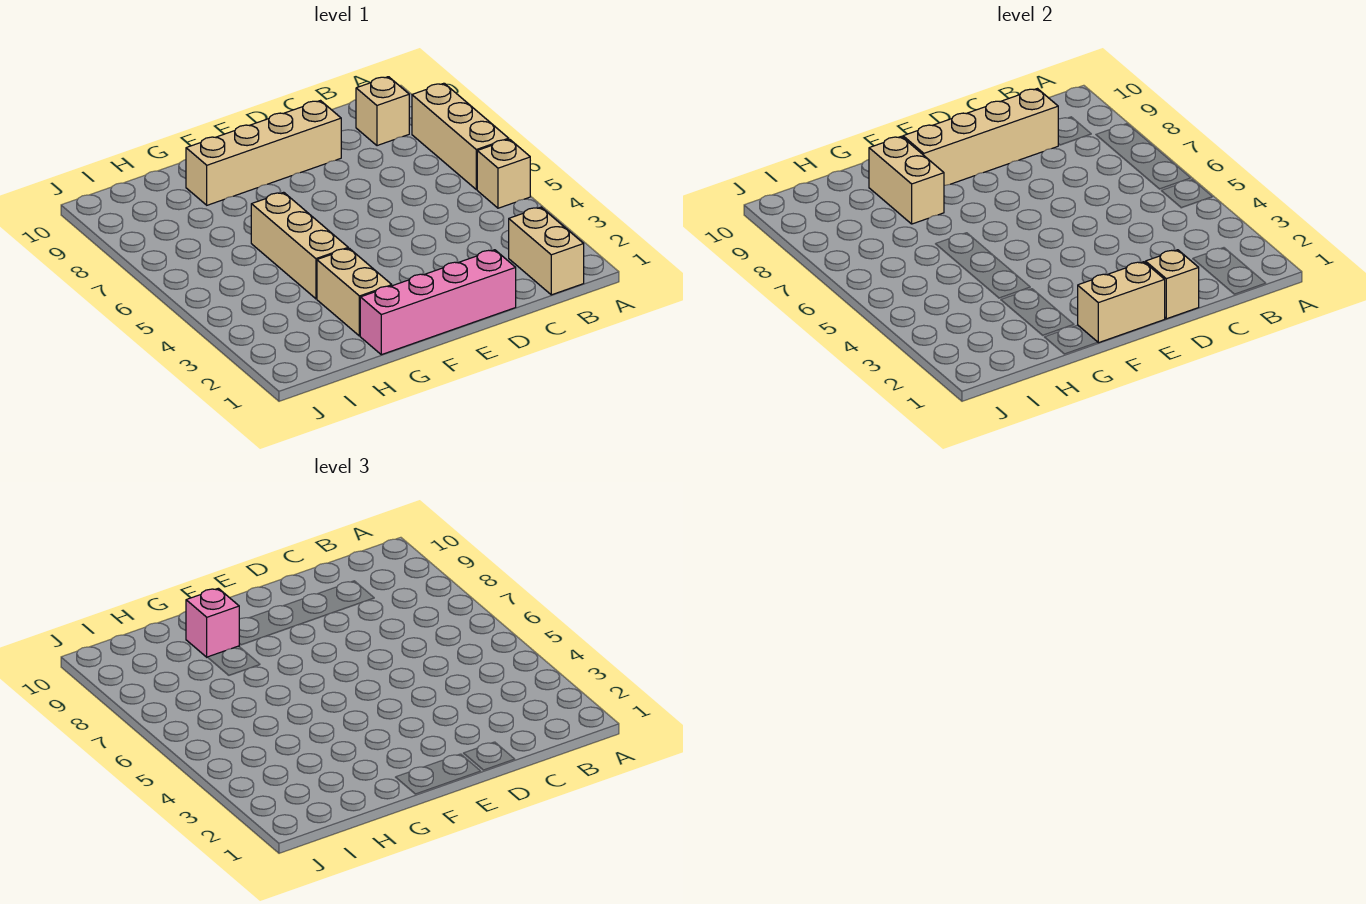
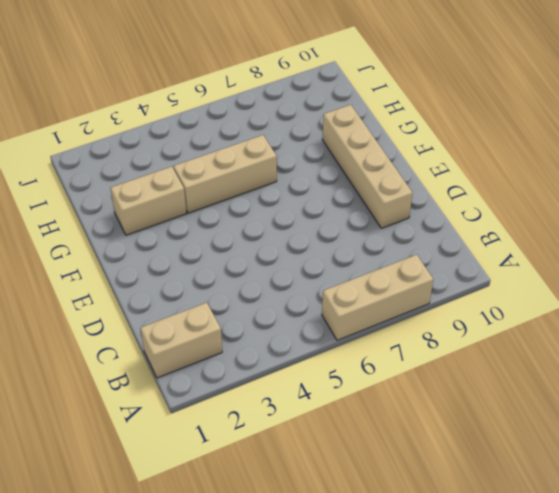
none -> tan 1x1 brick [477,139,530,208]
none -> tan 1x1 brick [356,77,409,146]
none -> pink 1x4 brick [360,250,516,355]

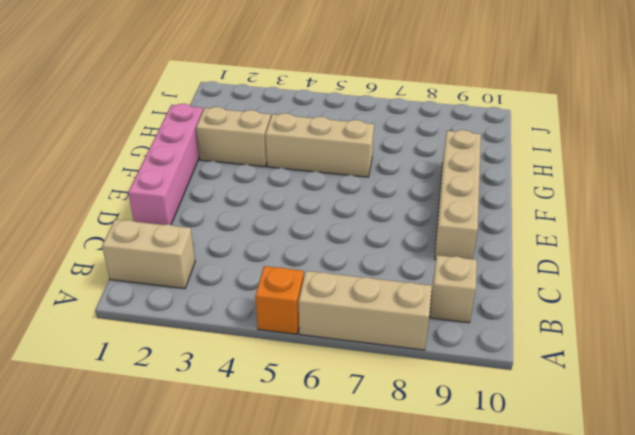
orange 1x1 brick [255,266,304,334] -> tan 1x1 brick [477,139,530,208]
none -> tan 1x4 brick [903,89,1058,186]
none -> tan 1x1 brick [1146,250,1199,319]
none -> tan 1x2 brick [1078,262,1165,343]

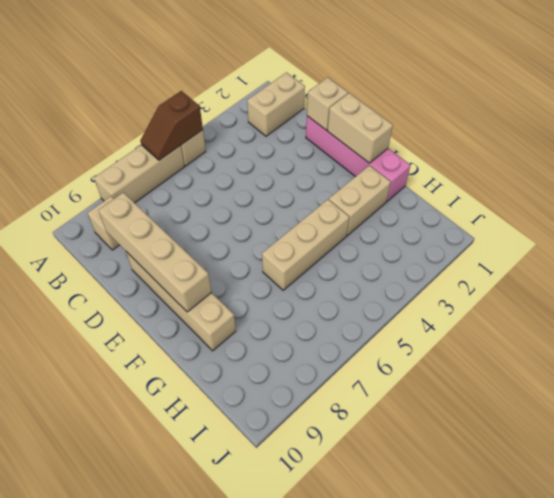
brown 1x2 slope [140,91,203,160] -> none
none -> tan 1x2 brick [869,136,944,224]
none -> pink 1x1 brick [186,588,239,657]

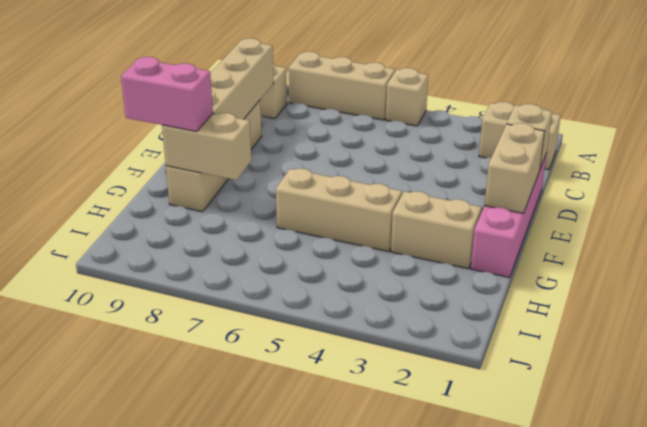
pink 1x2 brick [121,57,213,132] -> pink 1x1 brick [186,588,239,657]

